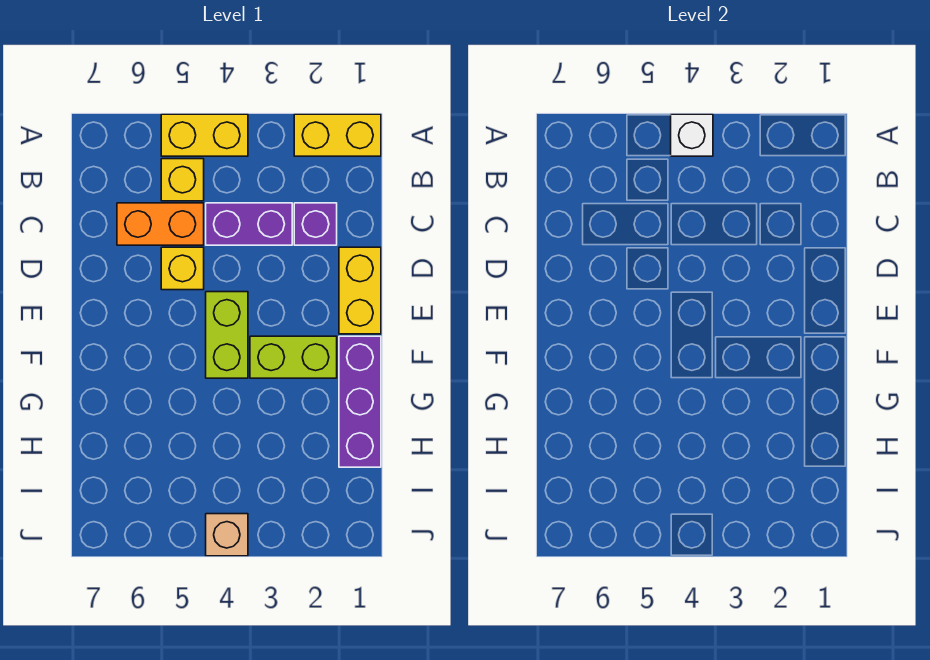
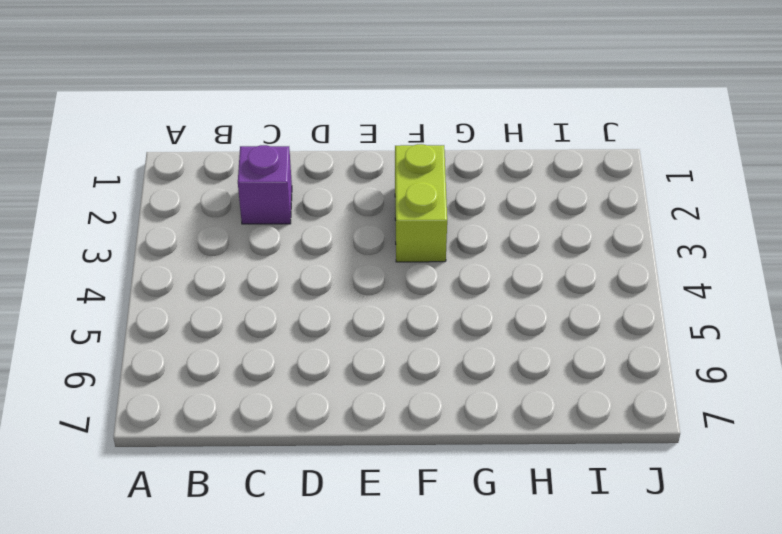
none -> yellow 1x2 brick [294,114,381,156]
none -> yellow 1x2 brick [161,114,248,156]
none -> yellow 1x1 brick [161,159,204,201]

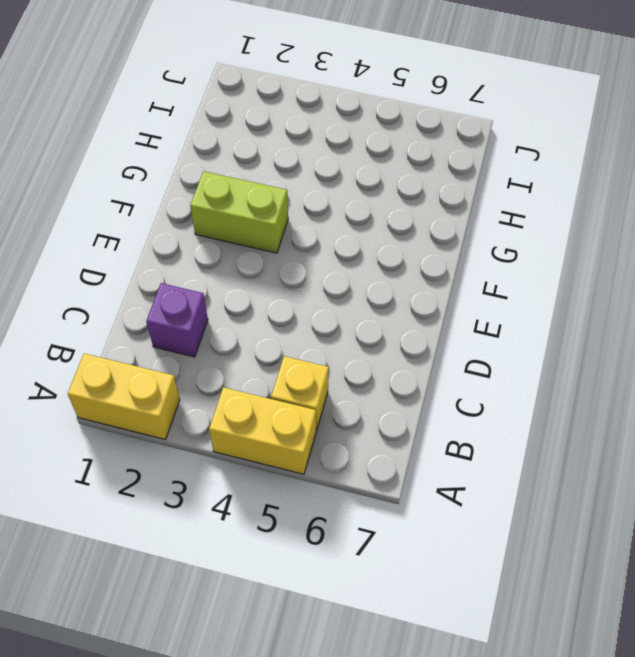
none -> purple 1x2 brick [206,203,292,245]
none -> orange 1x2 brick [117,203,204,245]
none -> yellow 1x2 brick [339,247,381,334]

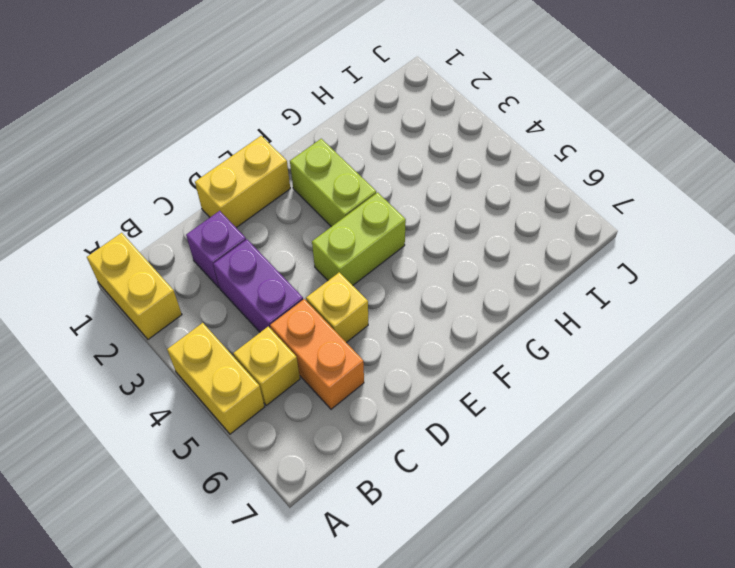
none -> purple 1x3 brick [339,336,381,467]
none -> tan 1x1 brick [206,514,248,556]
none -> white 1x1 brick [671,114,713,156]

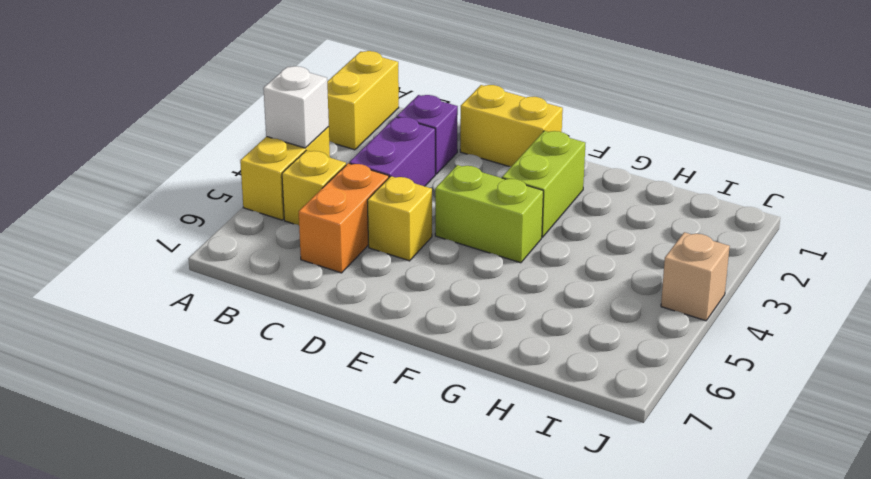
none -> purple 1x3 brick [339,336,381,467]

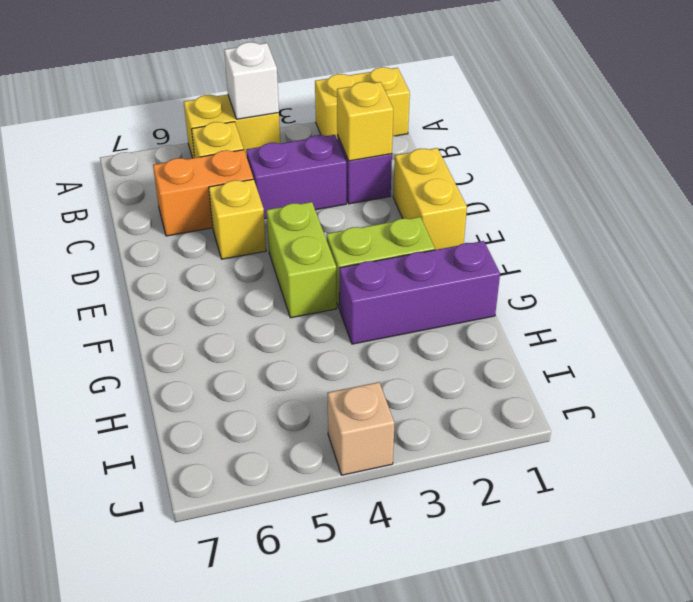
yellow 1x1 brick [337,82,393,161] -> none
purple 1x3 brick [339,241,500,344] -> purple 1x3 brick turned to [339,336,381,467]

